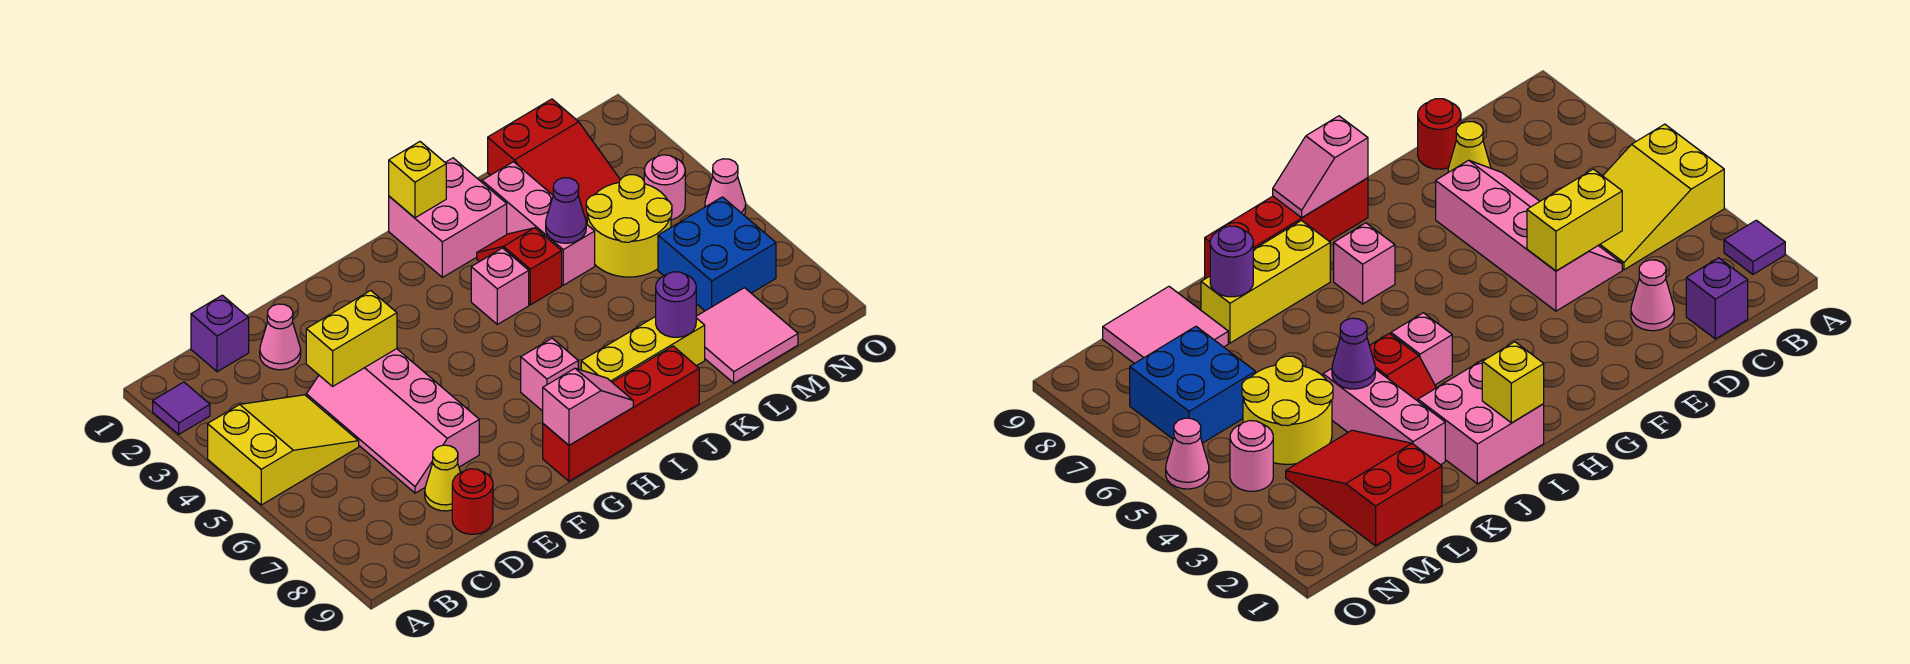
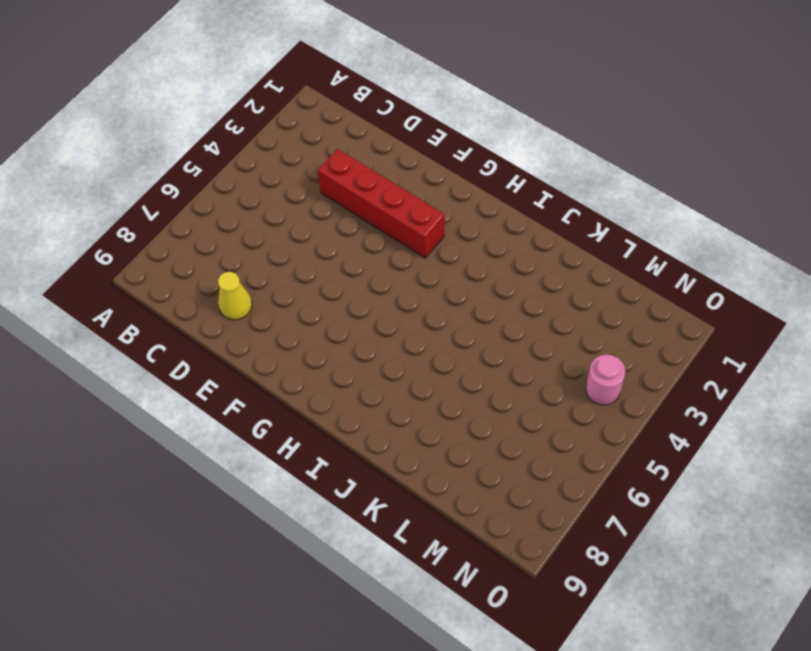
red 1x4 brick [318,149,444,258] -> red 1x4 brick moved to [543,346,699,481]
none -> purple 1x1 tile [153,382,210,434]
none -> yellow 2x3 slope [208,395,359,505]
none -> purple 1x1 brick [191,295,249,372]

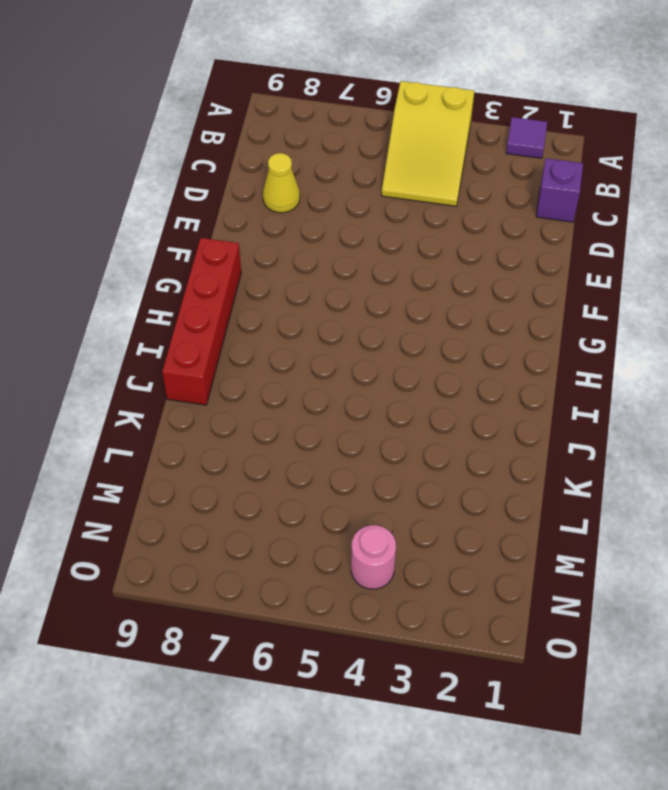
none -> pink 1x1 cone [260,304,301,370]
none -> pink 2x4 slope [306,349,479,493]
none -> red 1x1 round brick [452,469,493,534]

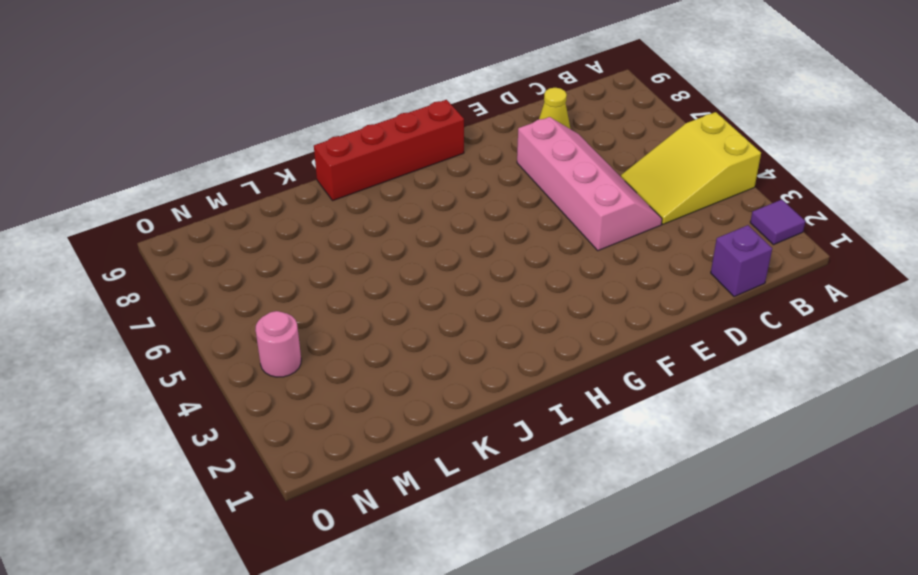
none -> pink 1x1 cone [260,304,301,370]
none -> red 1x1 round brick [452,469,493,534]
none -> pink 1x1 brick [521,338,578,411]

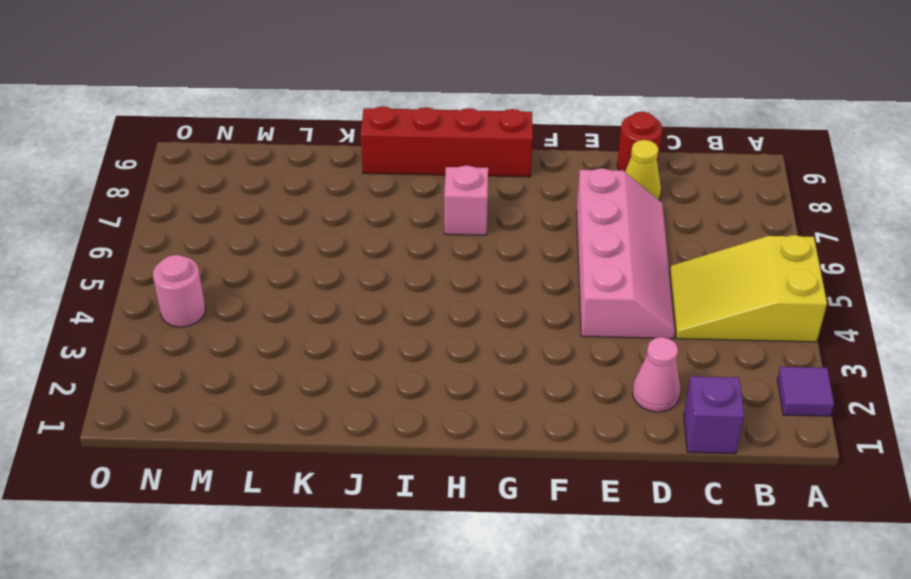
none -> pink 2x2 brick [389,158,507,277]
none -> pink 1x1 brick [471,248,529,324]
none -> yellow 1x3 brick [581,316,705,382]

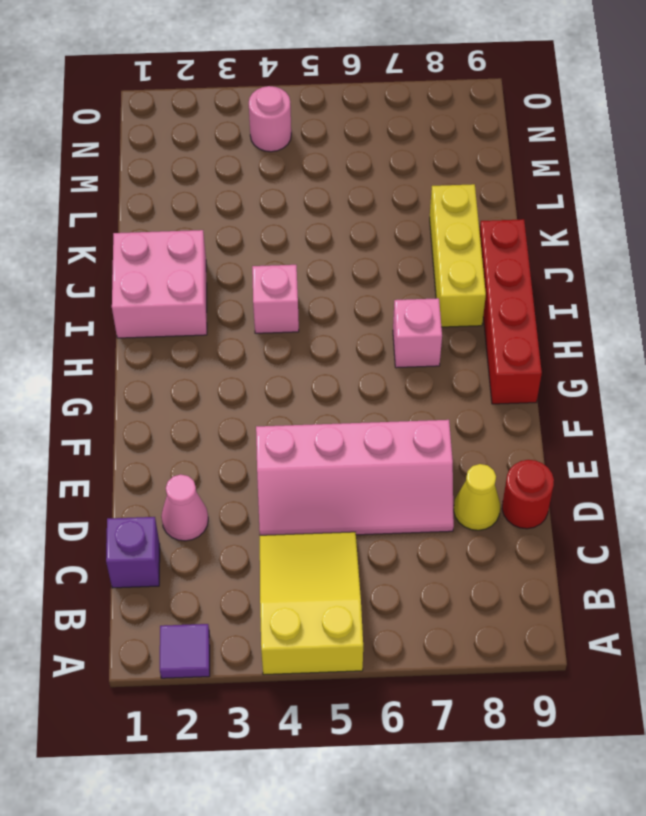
none -> red 1x2 slope [477,228,562,305]
none -> pink 1x3 brick [482,162,595,285]
none -> red 2x3 slope [488,99,620,224]

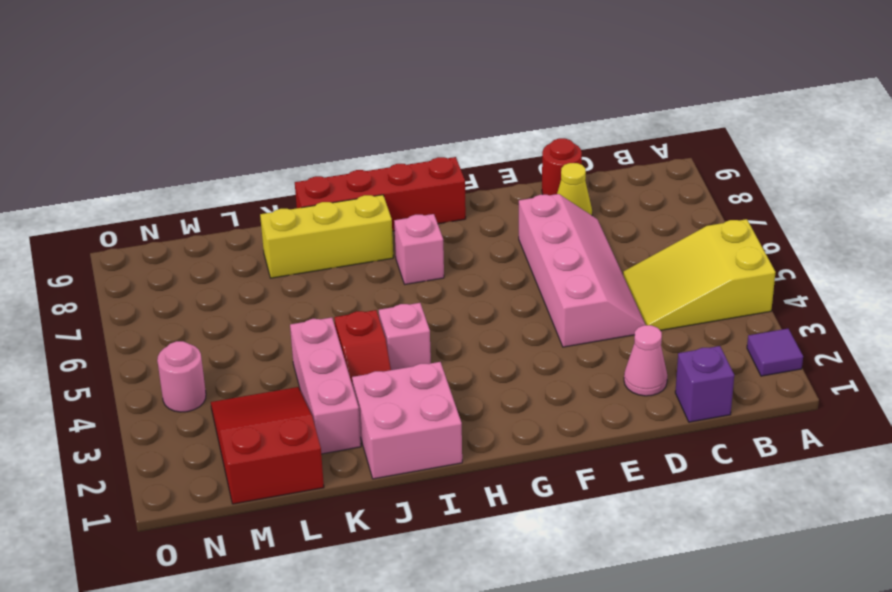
none -> yellow 2x2 round brick [586,175,672,277]
none -> pink 2x2 tile [696,288,798,383]
none -> blue 2x2 brick [658,197,776,311]

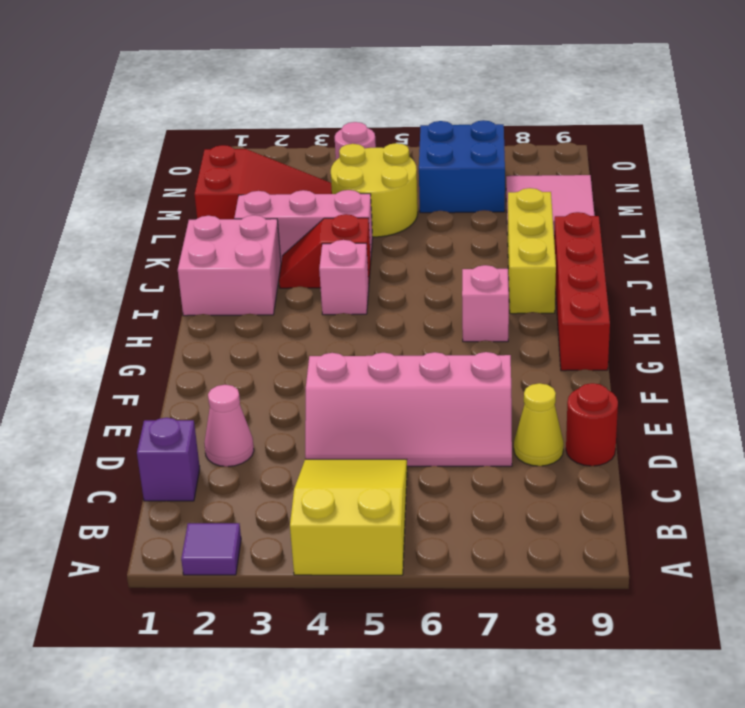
none -> pink 1x1 cone [705,159,746,215]
none -> yellow 1x2 brick [306,290,397,386]
none -> pink 1x2 slope [543,368,633,445]

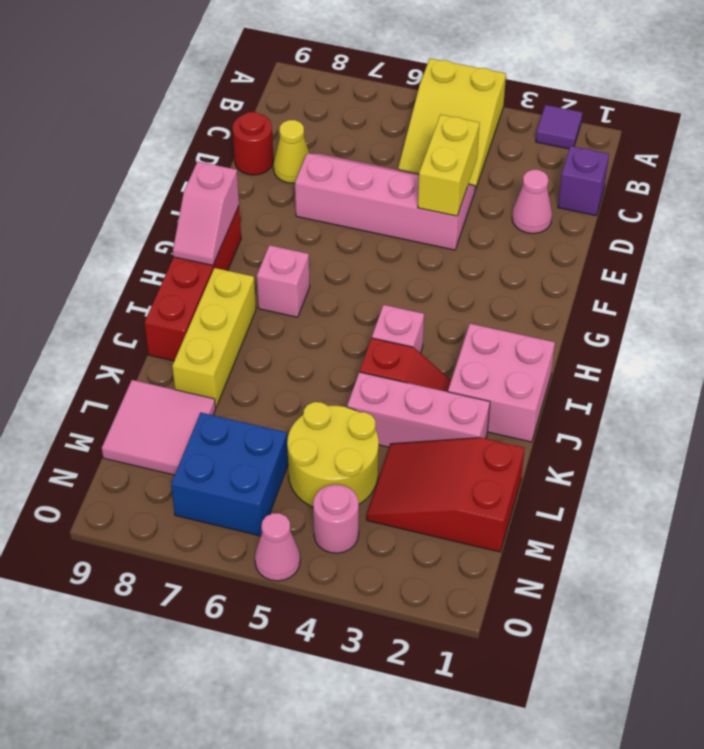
none -> yellow 1x1 brick [389,142,446,218]
none -> purple 1x1 cone [546,178,586,243]
none -> purple 1x1 round brick [656,272,696,337]

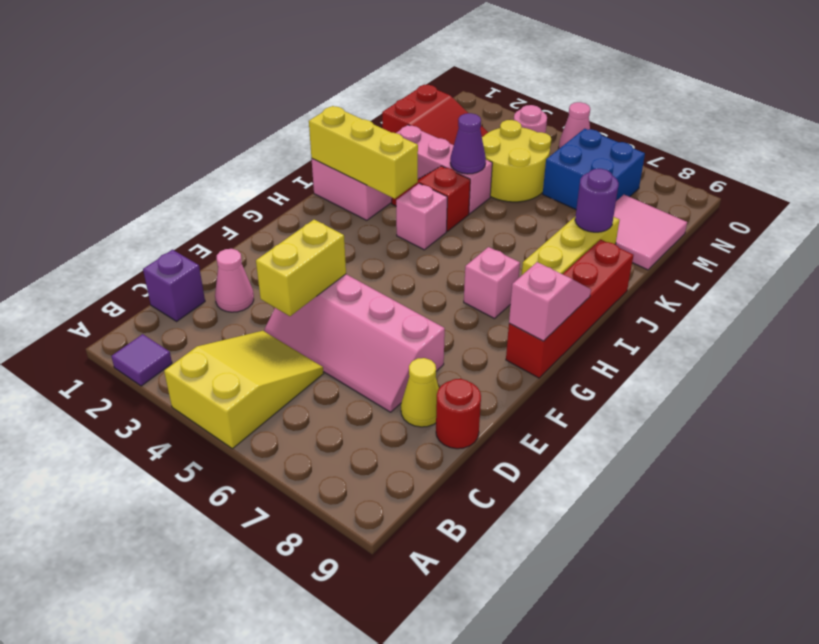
yellow 1x3 brick [309,106,418,199] -> yellow 1x1 brick [389,142,446,218]

